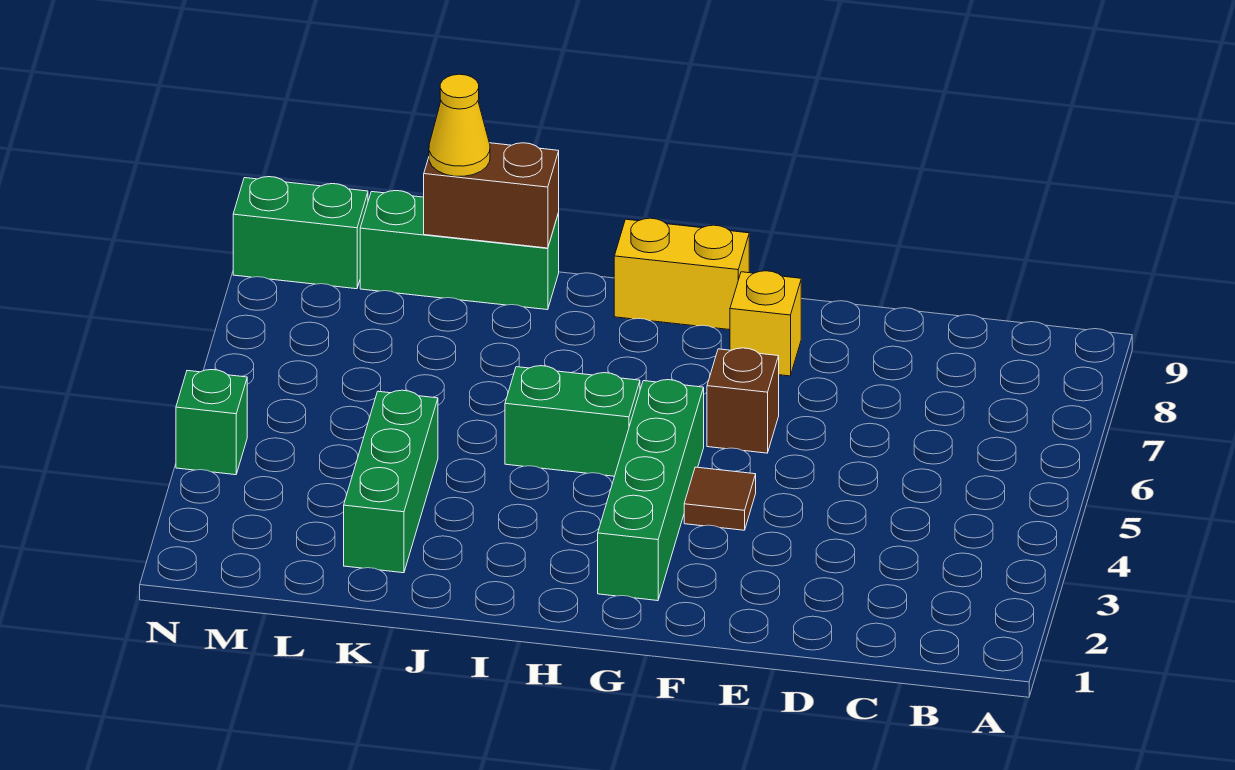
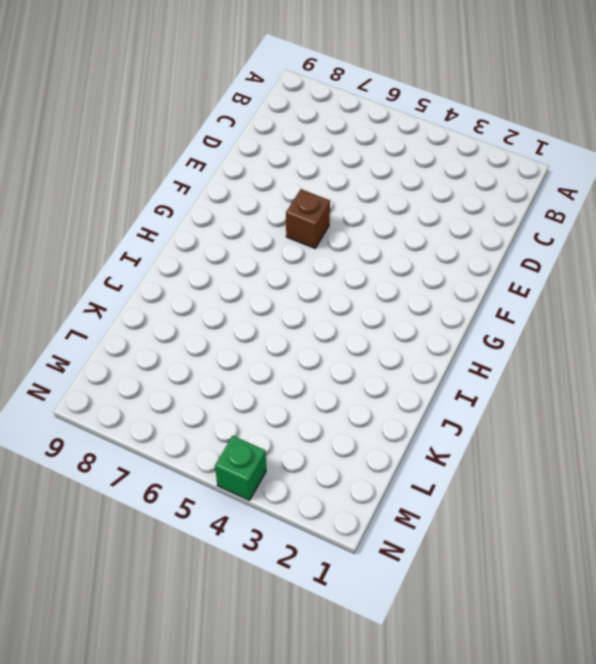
none -> brown 1x1 tile [684,467,756,530]
none -> yellow 1x1 brick [730,271,801,376]
none -> green 1x4 brick [598,380,704,601]

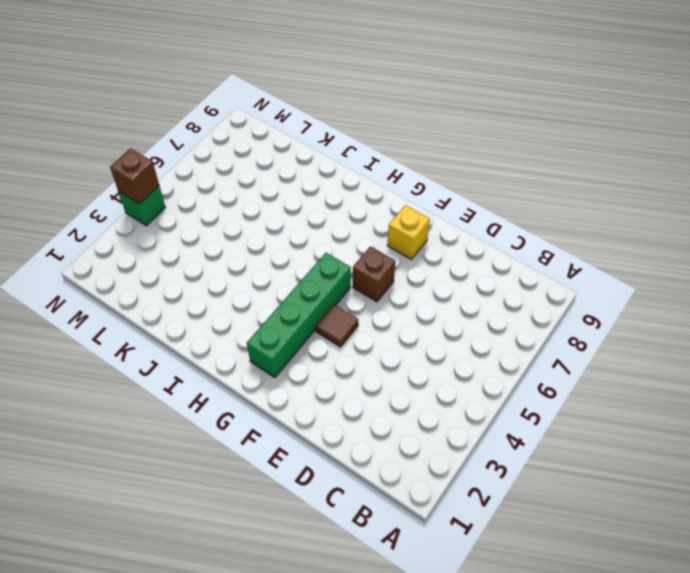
brown 1x1 brick [110,148,159,204] -> none
none -> yellow 1x2 brick [614,218,749,330]
none -> green 1x2 brick [505,366,640,476]
none -> green 1x3 brick [360,191,559,310]

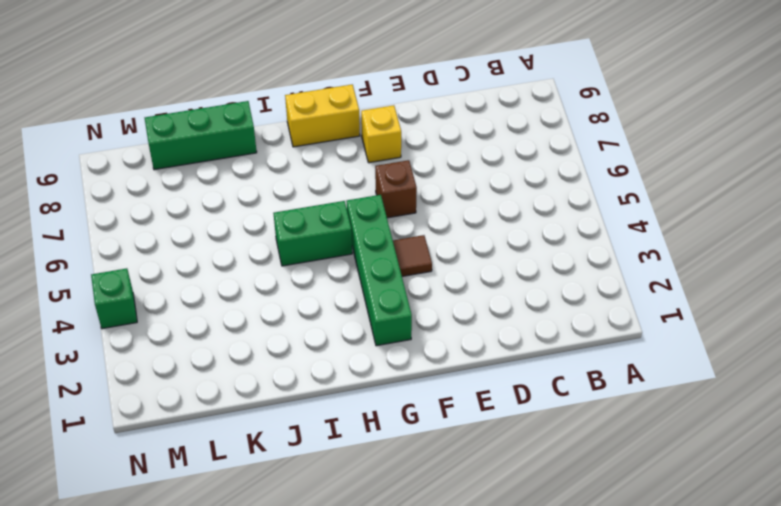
none -> green 1x3 brick [344,390,438,573]
none -> green 1x2 brick [233,177,368,289]
none -> brown 1x2 brick [424,143,559,248]

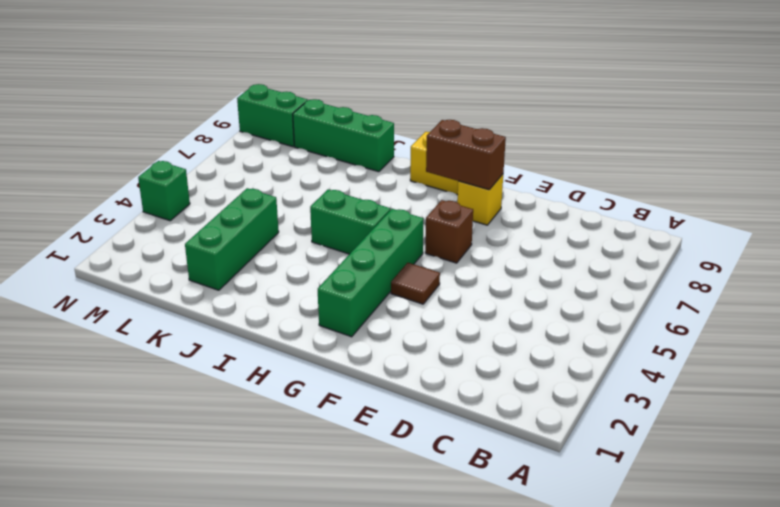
brown 1x2 brick [426,120,506,190] -> brown 1x2 brick moved to [424,143,559,248]
none -> yellow 1x1 cone [429,74,490,176]

